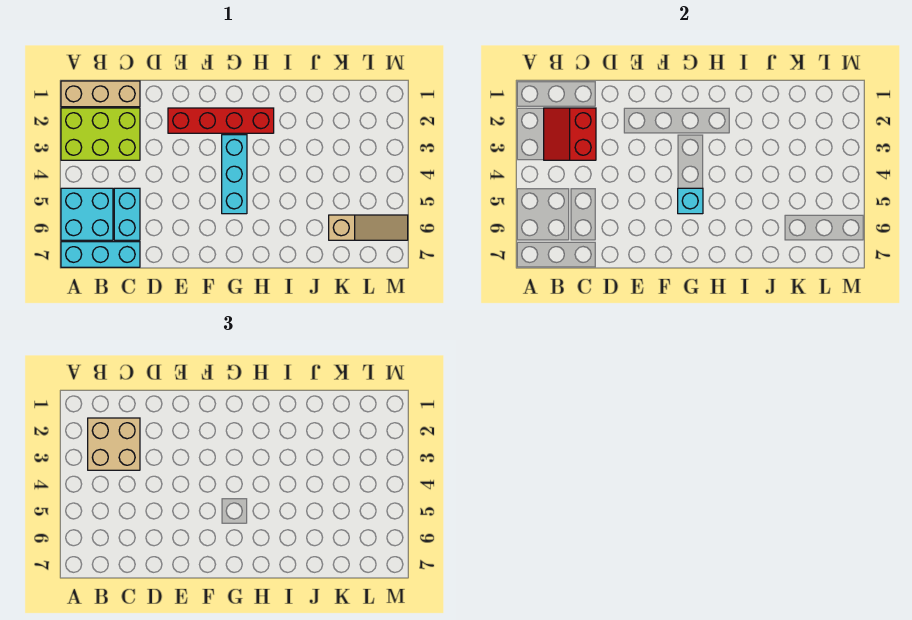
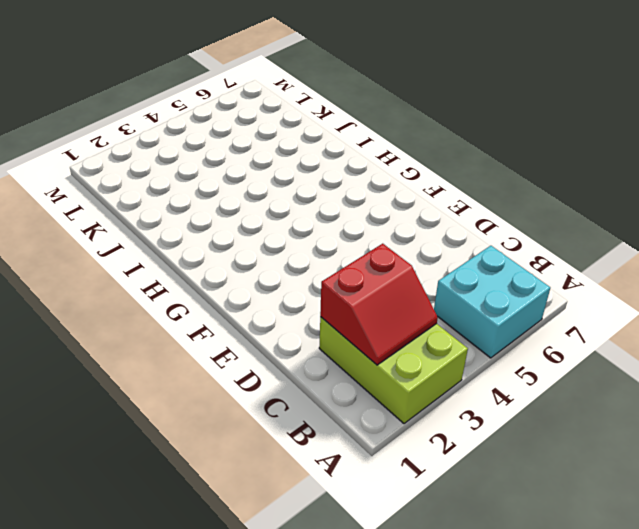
none -> tan 1x3 brick [61,81,140,107]
none -> cyan 1x3 brick [61,242,140,267]

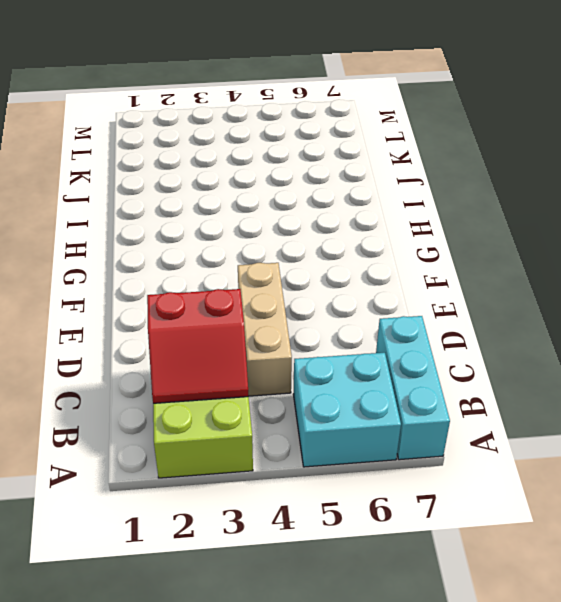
tan 1x3 brick [238,263,292,396] -> tan 1x3 brick moved to [61,81,140,107]
none -> cyan 1x2 brick [114,188,140,240]
none -> red 1x4 brick [168,108,274,133]

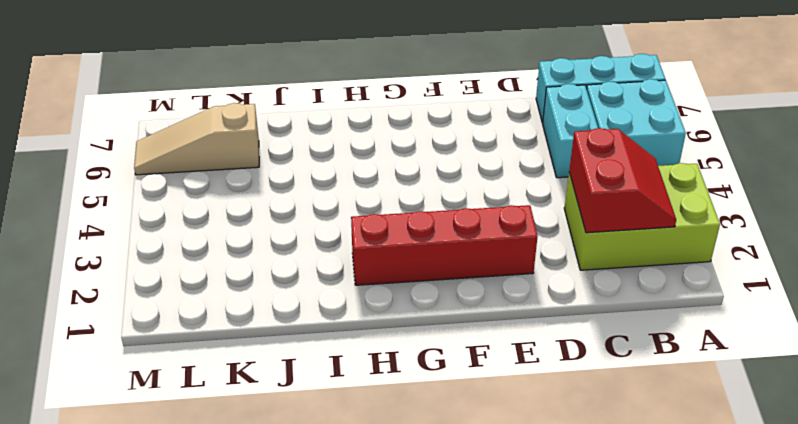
none -> tan 1x3 brick [61,81,140,107]
none -> cyan 1x3 brick [222,135,247,214]

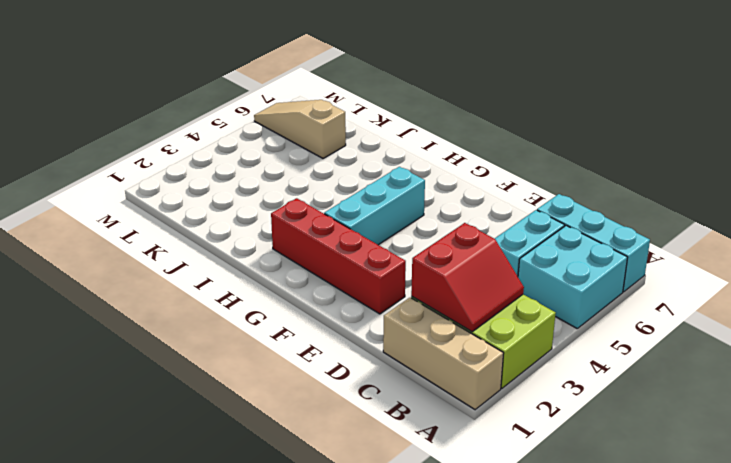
none -> cyan 1x1 brick [678,188,703,214]
none -> tan 2x2 brick [88,418,140,470]

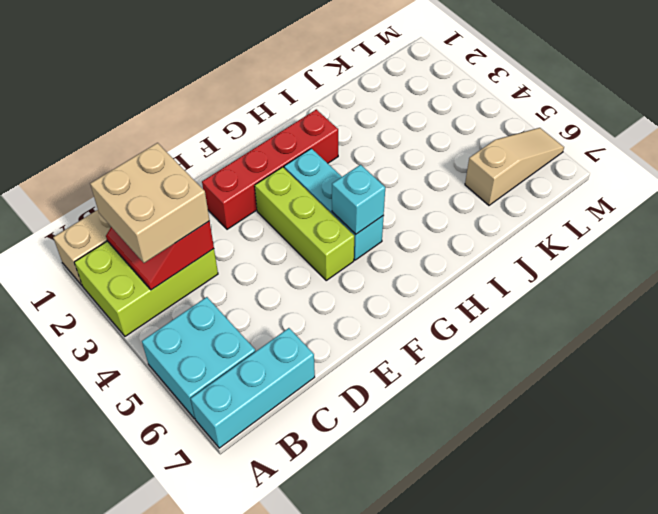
lime 1x3 brick [255,167,354,280] -> none
none -> cyan 1x2 brick [114,188,140,240]

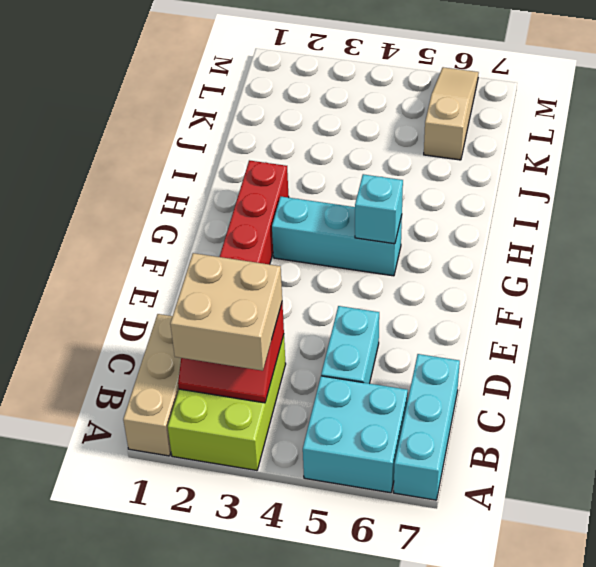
cyan 1x2 brick [321,306,379,383] -> cyan 1x2 brick turned to [114,188,140,240]

